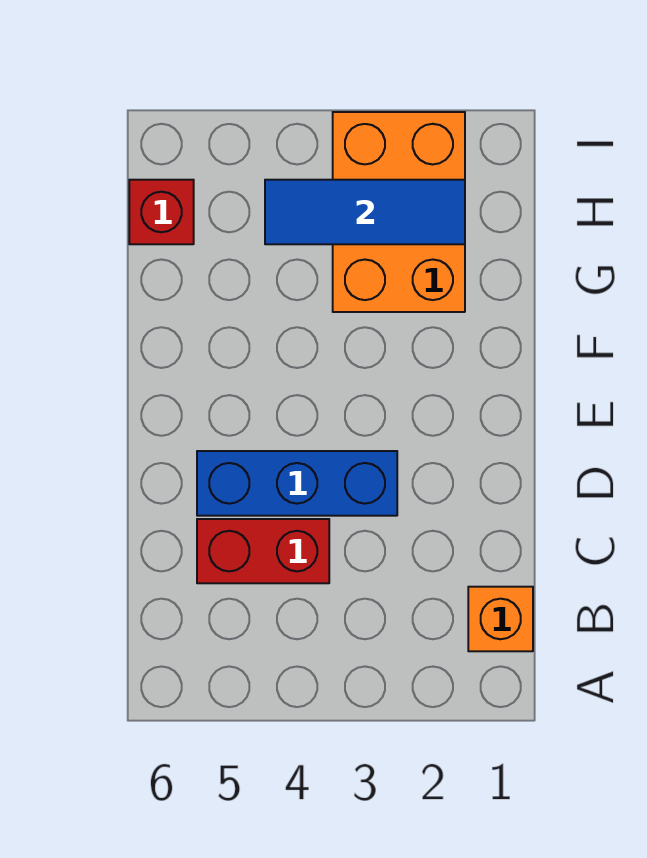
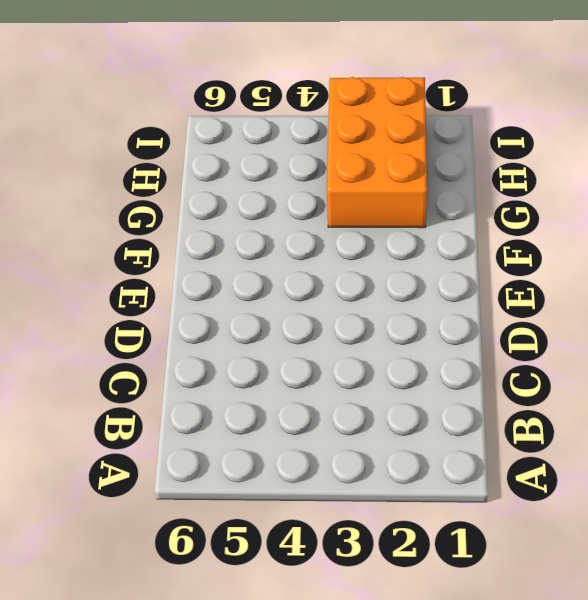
none -> orange 1x1 brick [468,587,533,651]
none -> red 1x2 brick [197,519,329,583]

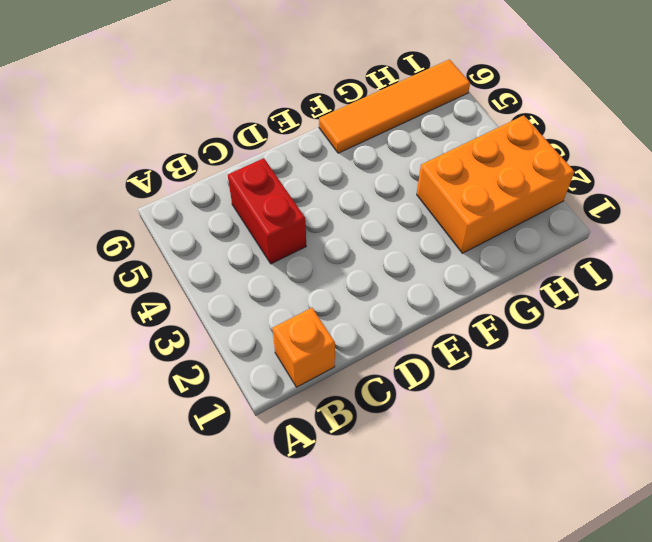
orange 1x4 tile [319,59,470,153] -> red 1x1 brick [129,180,194,244]
none -> blue 1x3 brick [197,451,397,516]
none -> blue 1x3 tile [265,180,465,244]

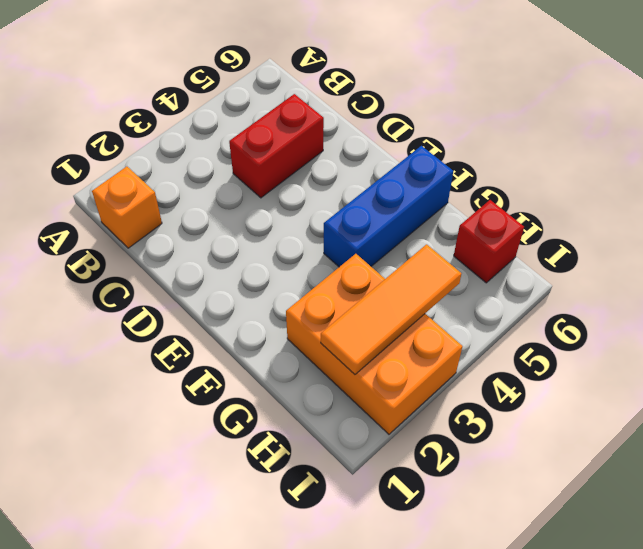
blue 1x3 brick [324,146,453,267] -> blue 1x3 brick moved to [197,451,397,516]
orange 1x3 tile [321,244,461,374] -> blue 1x3 tile [265,180,465,244]

